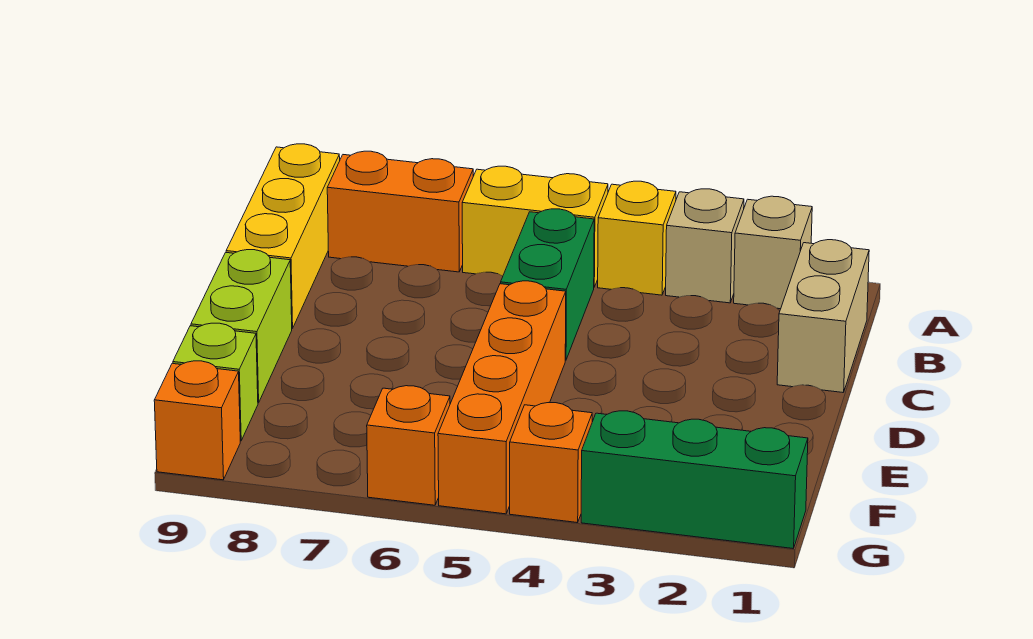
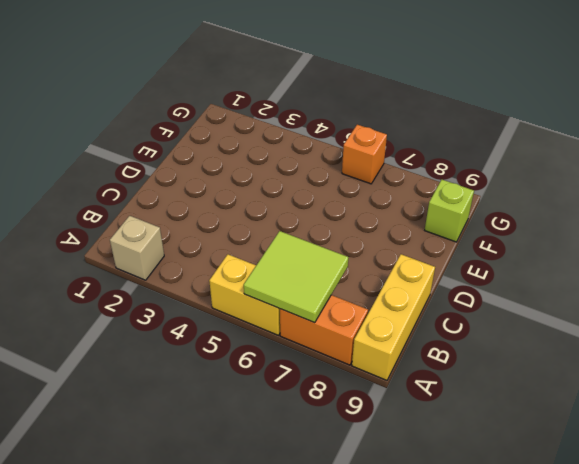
lime 2x2 tile [244,231,348,323] -> none
none -> tan 1x1 brick [666,189,744,303]
none -> yellow 1x1 brick [598,181,676,295]
none -> tan 1x2 brick [777,240,869,393]

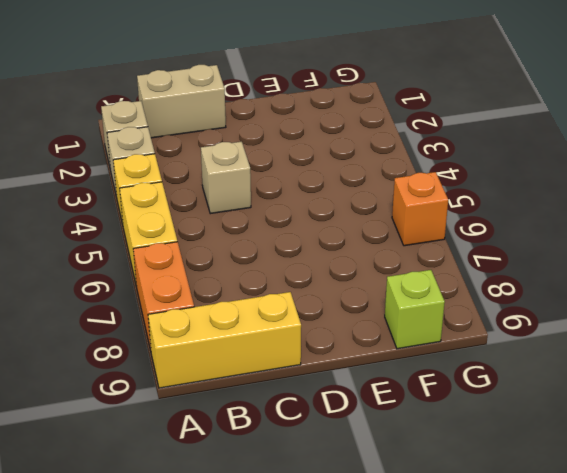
tan 1x1 brick [201,142,251,214] -> none
none -> green 1x2 brick [501,209,594,360]
none -> orange 1x4 brick [438,281,566,514]
none -> lime 1x2 brick [191,250,292,403]

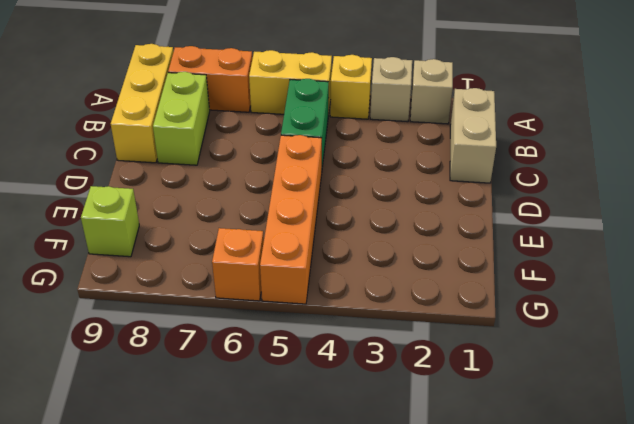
lime 1x2 brick [153,72,210,165] -> lime 1x2 brick moved to [191,250,292,403]
none -> green 1x3 brick [581,411,808,548]
none -> orange 1x1 brick [510,403,592,523]
none -> orange 1x1 brick [154,361,240,480]

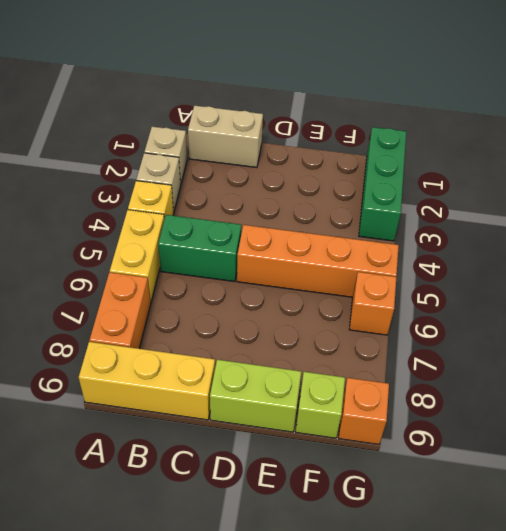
none -> orange 1x1 brick [510,403,592,523]

